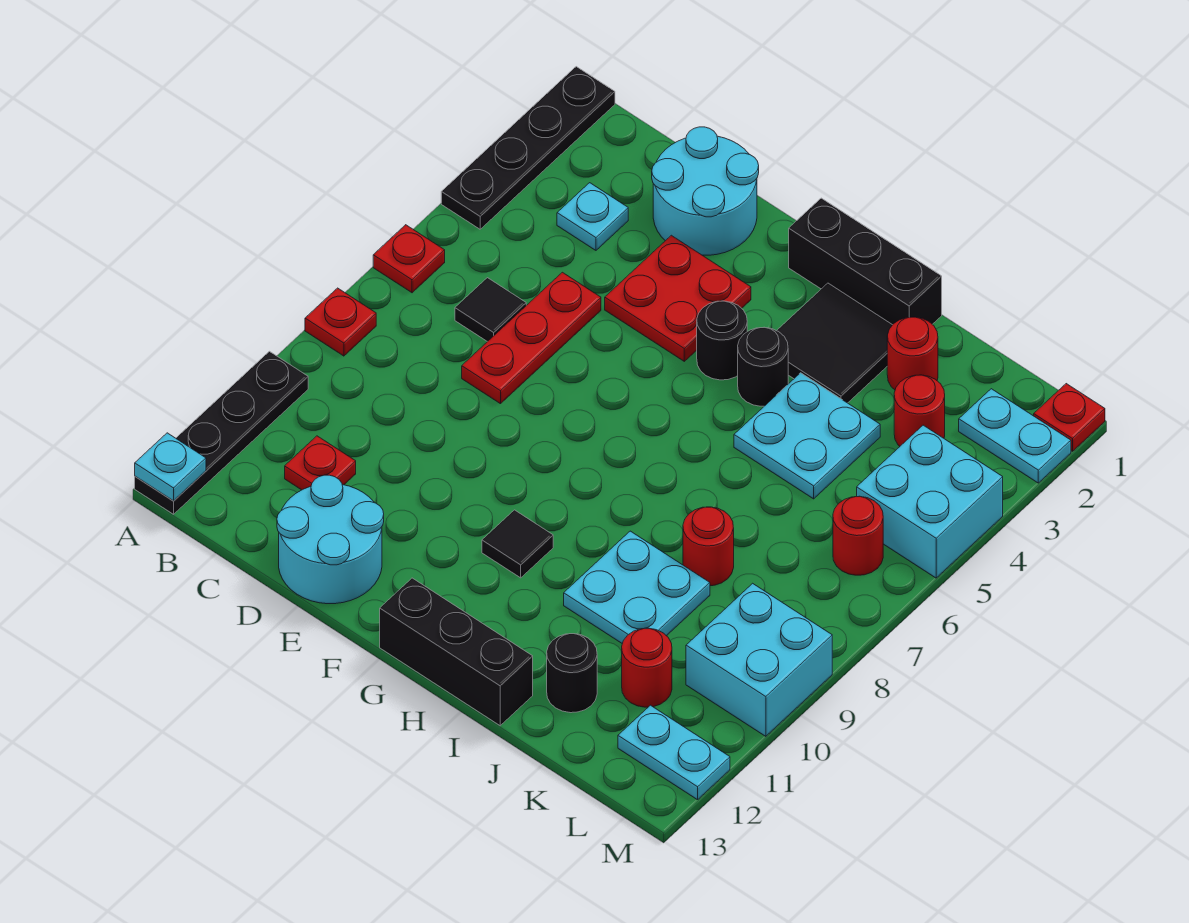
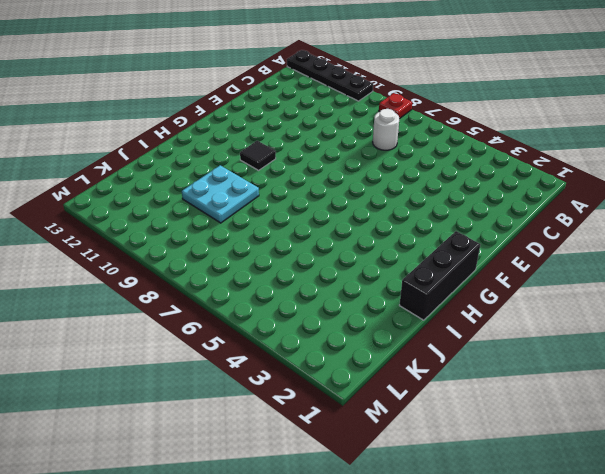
white 1x1 round brick [373,109,399,150] -> none
none -> black 1x4 plate [441,67,615,229]
none -> red 1x1 plate [373,225,445,293]
none -> cyan 1x1 plate [557,183,628,250]
none -> black 1x1 tile [455,278,526,342]

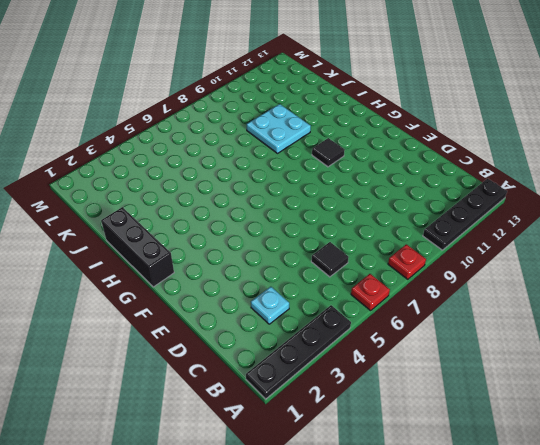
none -> red 1x1 plate [285,436,356,490]
none -> cyan 2x2 round brick [652,127,759,255]
none -> red 1x3 plate [462,272,601,404]
none -> cyan 2x2 round brick [277,475,384,604]

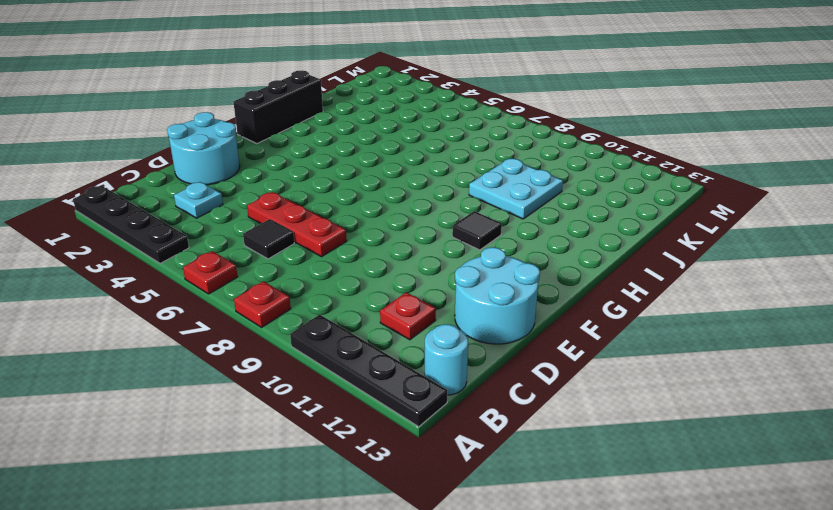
cyan 1x1 round brick [425,324,468,395] -> none
none -> red 2x2 plate [605,235,751,361]
none -> black 1x1 round brick [697,301,747,380]
none -> black 1x3 brick [380,578,533,726]
none -> black 2x2 tile [777,283,892,403]

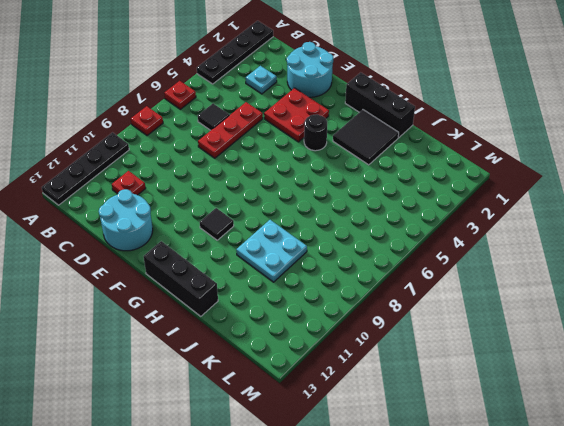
none -> black 1x1 round brick [738,327,788,406]
none -> cyan 2x2 plate [734,373,880,499]
none -> red 1x1 round brick [887,317,938,390]
none -> red 1x1 round brick [683,507,734,586]

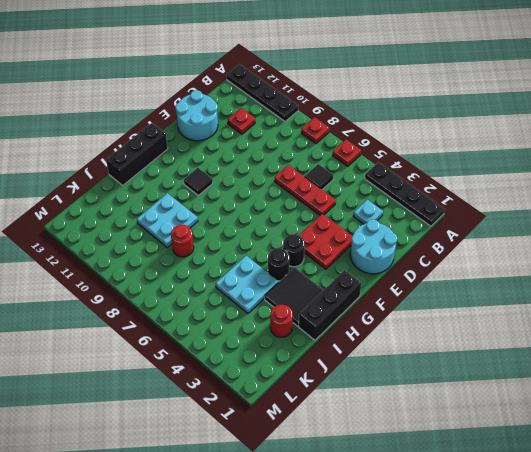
none -> black 1x1 round brick [547,634,597,713]
none -> red 1x1 round brick [894,375,945,446]
none -> red 1x1 round brick [622,628,672,707]
none -> cyan 1x2 plate [959,389,1071,483]

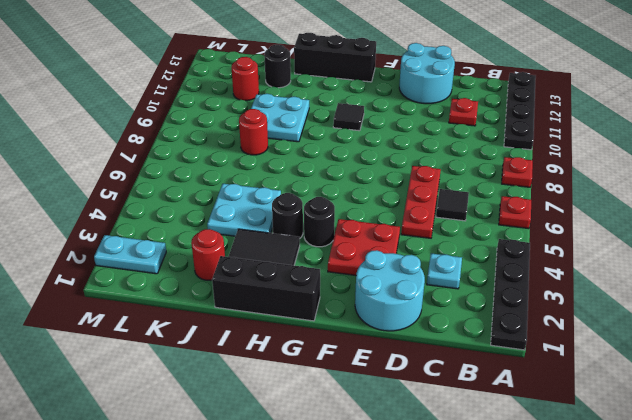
none -> red 1x1 round brick [894,375,945,446]
none -> cyan 2x2 brick [857,425,1003,578]
none -> red 1x1 round brick [833,496,883,575]
none -> cyan 2x2 brick [686,583,832,736]

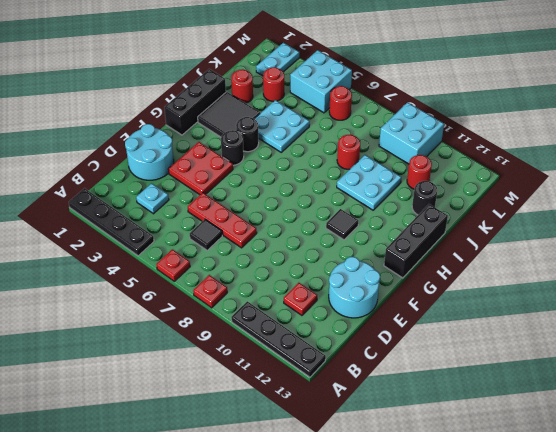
none -> cyan 1x2 plate [618,705,730,800]
none -> red 1x1 plate [1034,384,1105,451]
none -> cyan 1x1 plate [135,433,206,501]

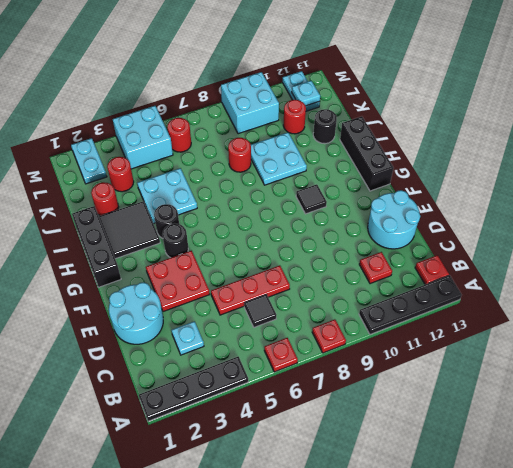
red 1x1 plate [415,255,449,285] -> red 1x1 plate moved to [1034,384,1105,451]
cyan 1x1 plate [292,81,320,106] -> cyan 1x1 plate moved to [135,433,206,501]

